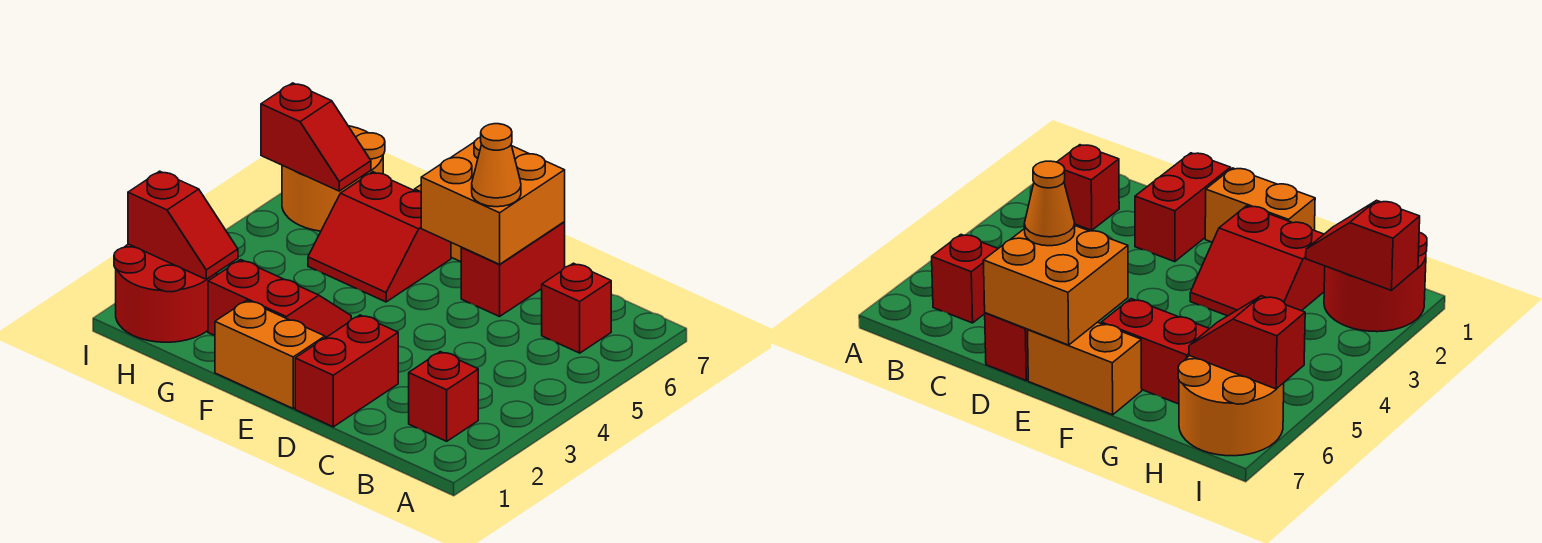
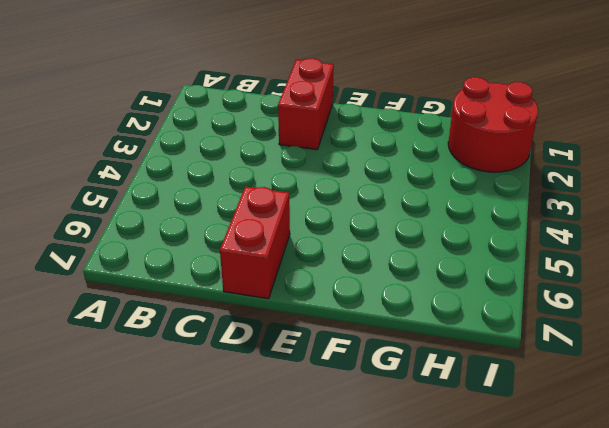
none -> red 1x1 brick [409,352,478,441]
none -> red 1x1 brick [542,263,611,353]
none -> orange 1x2 brick [215,300,325,408]

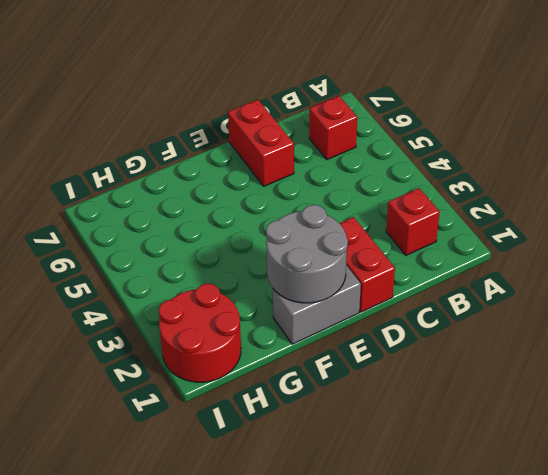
grey 1x2 brick [273,265,361,344] -> orange 1x2 brick [215,300,325,408]
grey 2x2 round brick [266,205,348,303] -> none
none -> orange 1x2 brick [1028,322,1142,415]
none -> red 2x2 slope [208,260,351,338]
none -> red 2x2 slope [308,172,451,302]

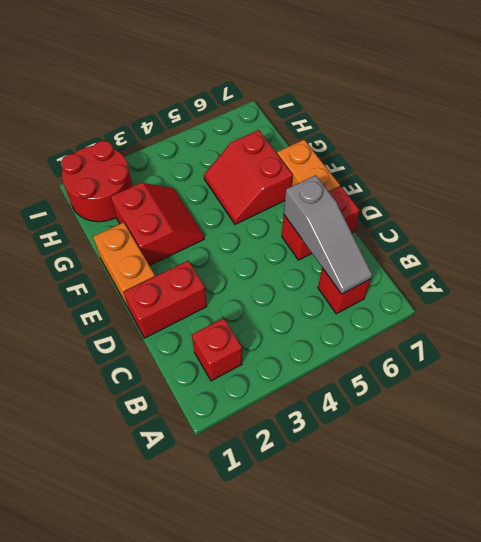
grey 1x3 slope [284,175,372,294] -> orange 2x2 brick [421,137,565,264]
none -> orange 2x2 round brick [282,126,385,231]
none -> red 1x2 slope [128,171,238,279]
none -> red 1x2 slope [261,83,371,191]

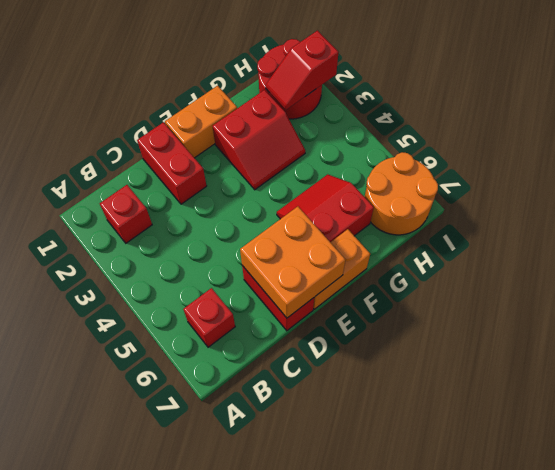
none -> red 1x2 slope [261,83,371,191]
none -> orange 1x1 cone [472,124,521,207]

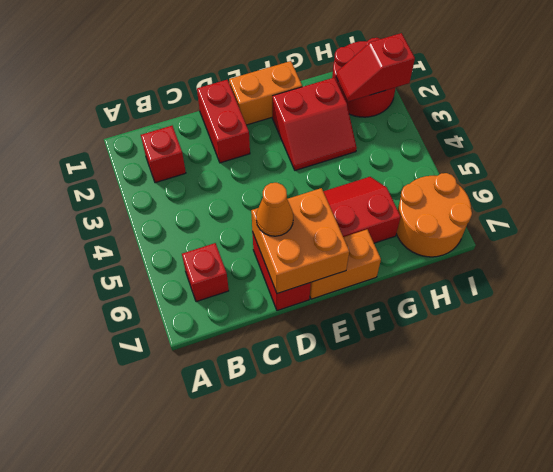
none -> red 1x2 slope [261,83,371,191]

